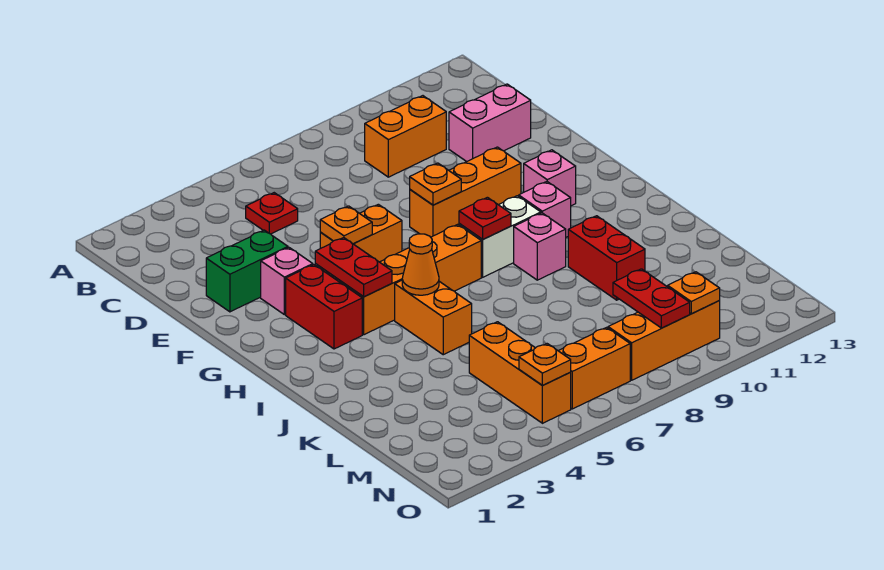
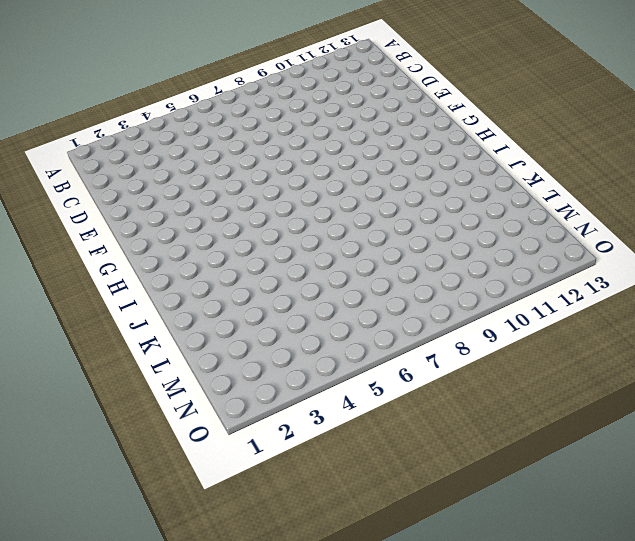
none -> red 1x1 plate [246,193,298,234]
none -> orange 1x2 brick [365,96,446,177]
none -> pink 1x2 brick [449,84,531,162]

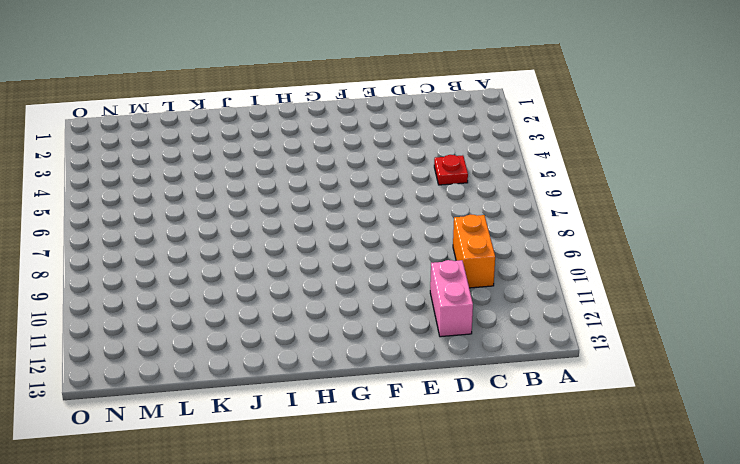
none -> green 1x2 brick [206,230,288,312]
none -> pink 1x1 brick [261,248,313,315]
none -> orange 1x2 brick [320,204,402,282]

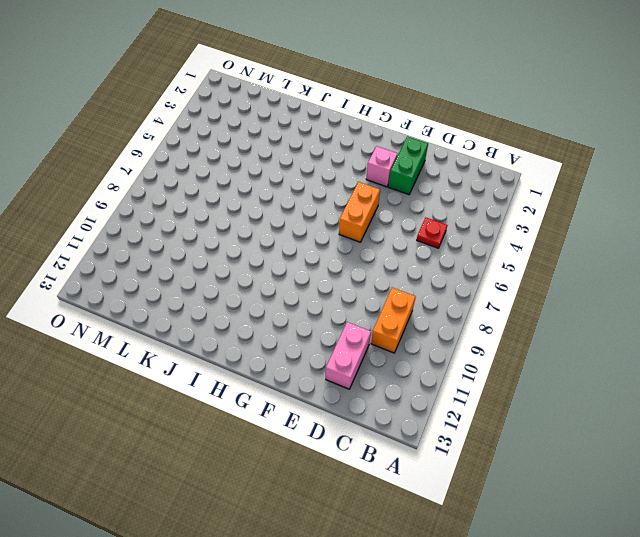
none -> orange 1x3 brick [410,147,521,237]
none -> red 1x2 brick [286,265,362,349]
none -> pink 1x1 brick [524,150,576,206]

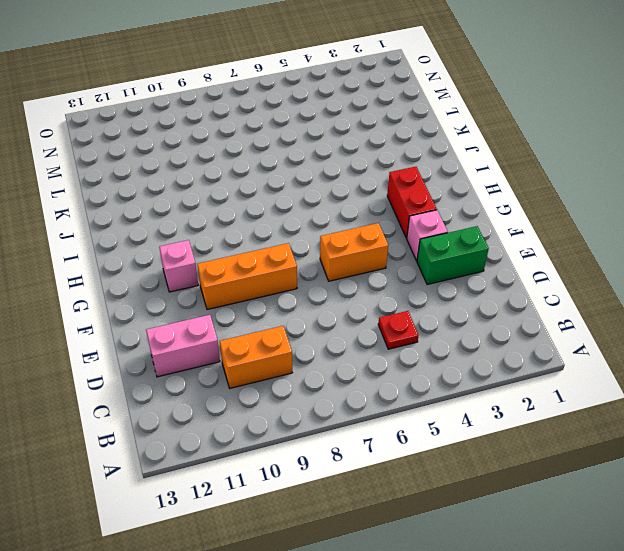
none -> orange 1x4 brick [340,224,481,335]
none -> white 1x2 brick [459,196,541,277]
none -> pink 1x1 brick [519,182,571,237]

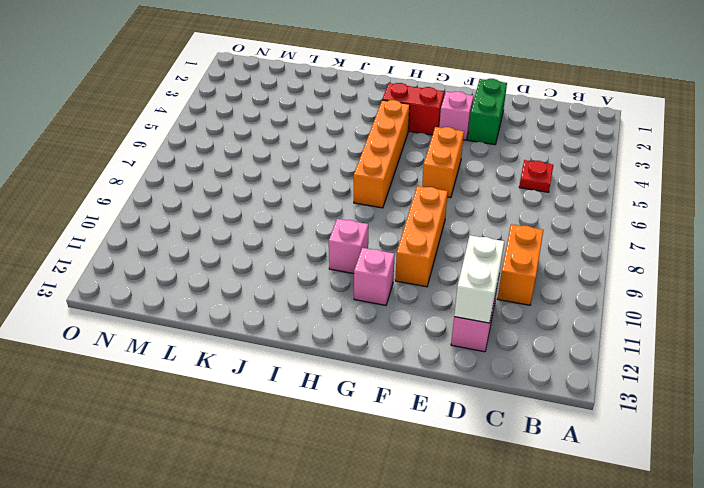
white 1x2 brick [454,235,504,323] -> white 1x2 brick moved to [459,196,541,277]
none -> orange 1x2 brick [395,280,472,355]
none -> pink 1x1 brick [514,213,566,280]
none -> red 1x2 brick [568,216,645,300]

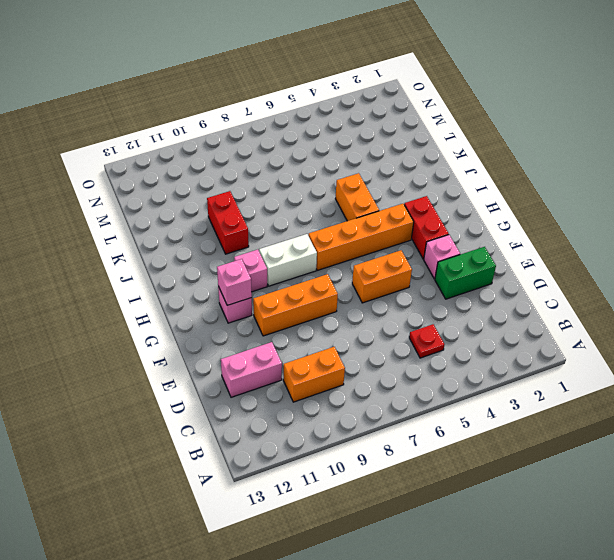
pink 1x1 brick [217,259,252,305] -> pink 1x1 brick moved to [514,213,566,280]
none -> orange 1x3 brick [469,322,571,423]
none -> orange 1x2 brick [558,327,630,409]
none -> orange 1x3 brick [608,301,720,380]

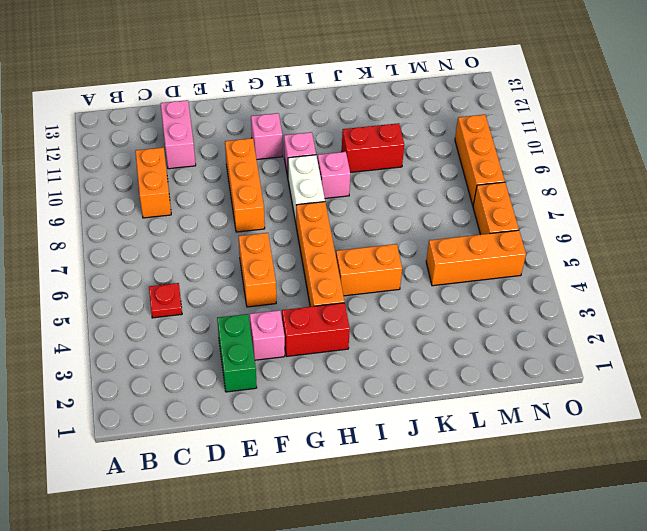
none -> orange 1x1 plate [320,206,372,244]
none -> orange 1x1 plate [410,163,461,205]
none -> red 1x2 plate [315,238,392,297]

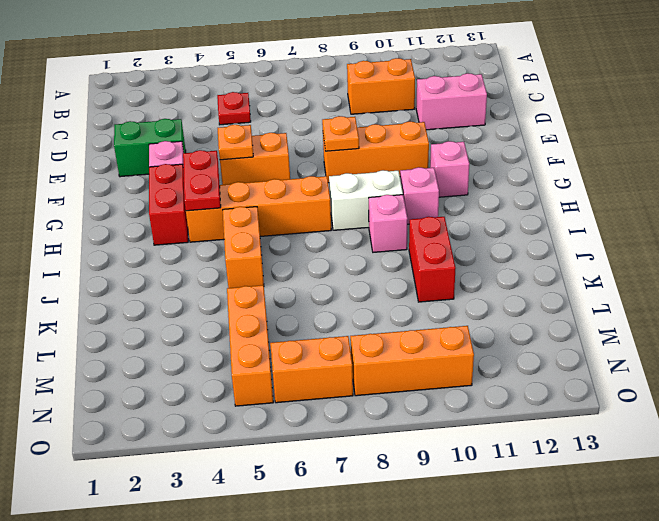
none -> red 1x1 plate [459,197,511,239]
none -> orange 1x1 cone [402,234,439,295]
none -> red 1x2 plate [613,269,690,328]

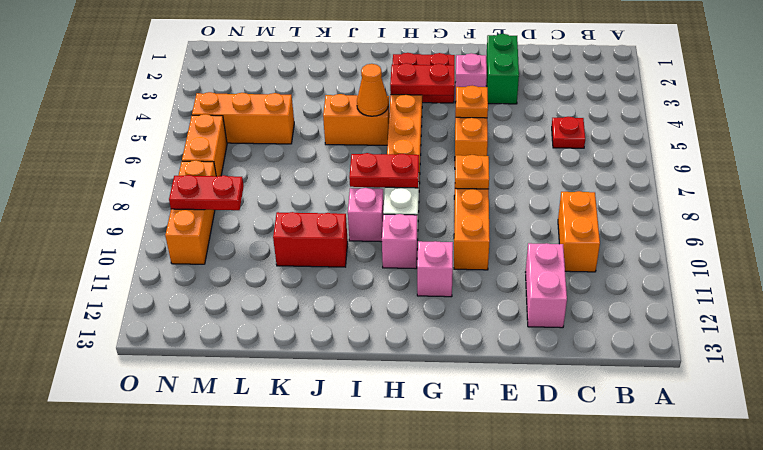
red 1x2 plate [349,153,419,188] -> red 1x1 plate [459,197,511,239]
none -> orange 1x1 plate [519,344,571,386]
none -> orange 1x1 plate [668,272,720,314]

